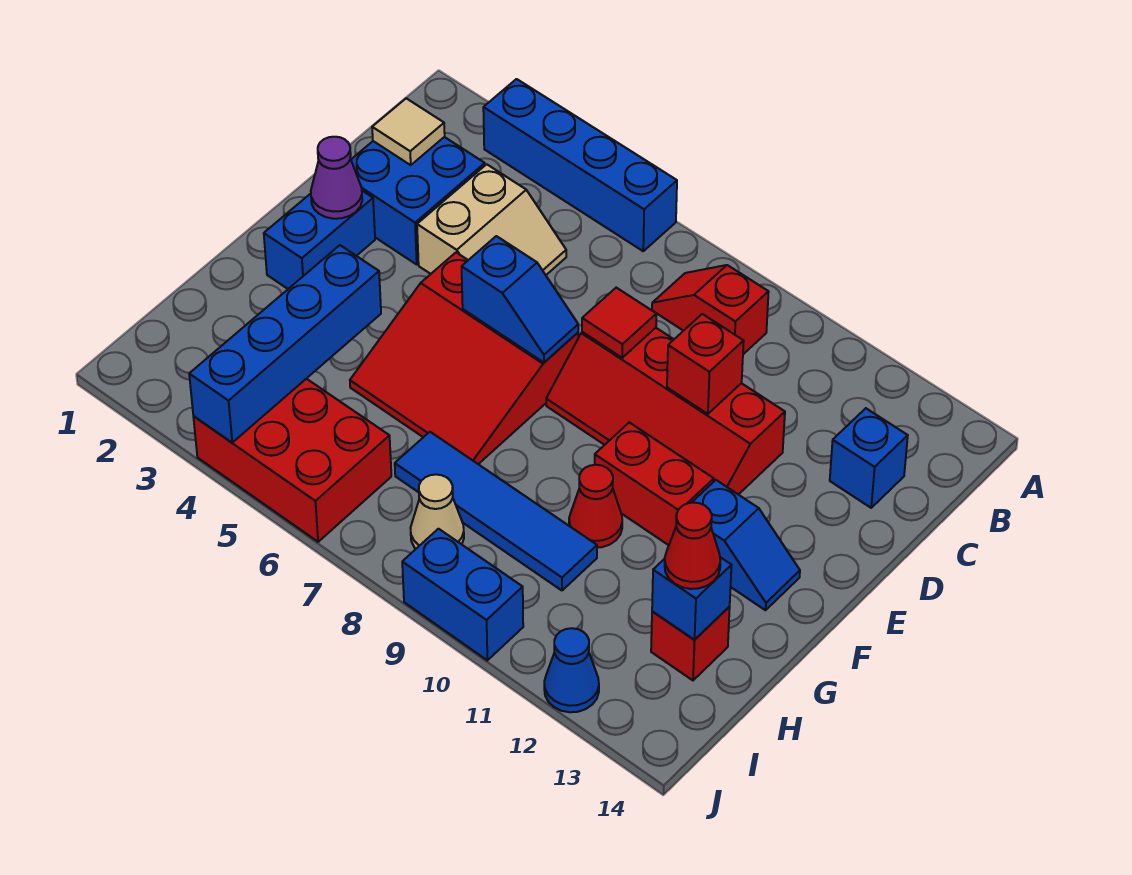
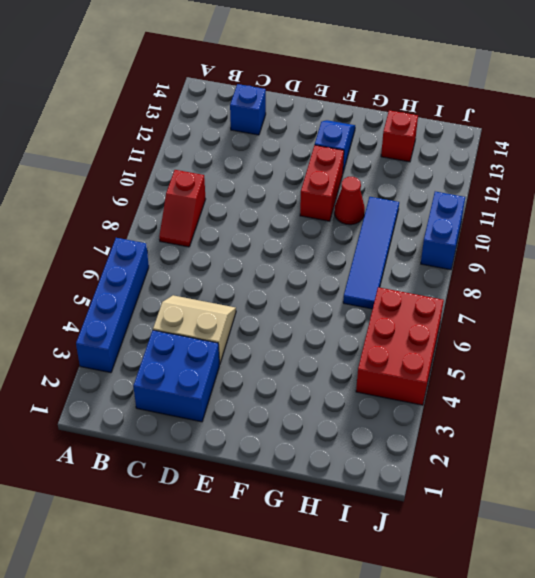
none -> red 2x4 slope [546,328,785,495]
none -> blue 1x2 brick [264,191,375,289]
none -> red 3x3 slope [350,252,578,464]

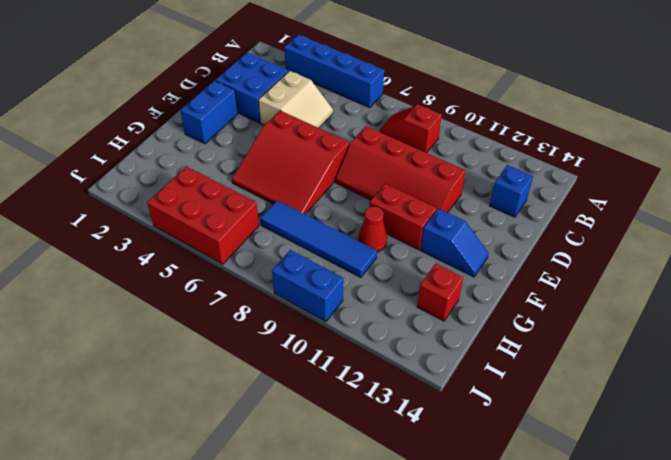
none -> tan 1x1 cone [411,474,464,549]
none -> blue 1x1 cone [544,628,599,712]
none -> tan 1x1 tile [372,98,445,165]

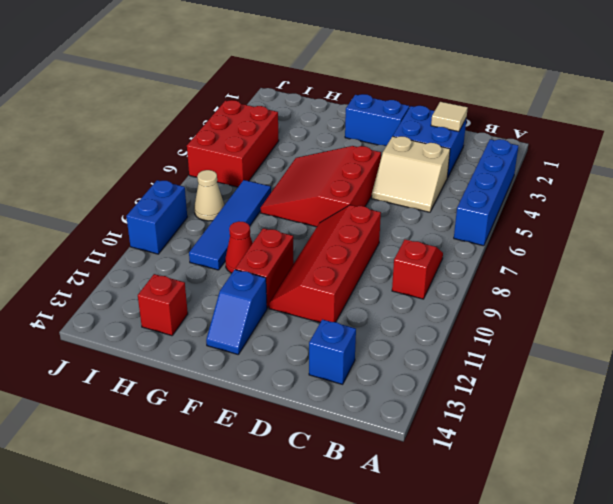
none -> blue 1x1 cone [544,628,599,712]
none -> red 1x1 tile [582,288,656,358]
none -> red 1x1 brick [667,314,744,414]

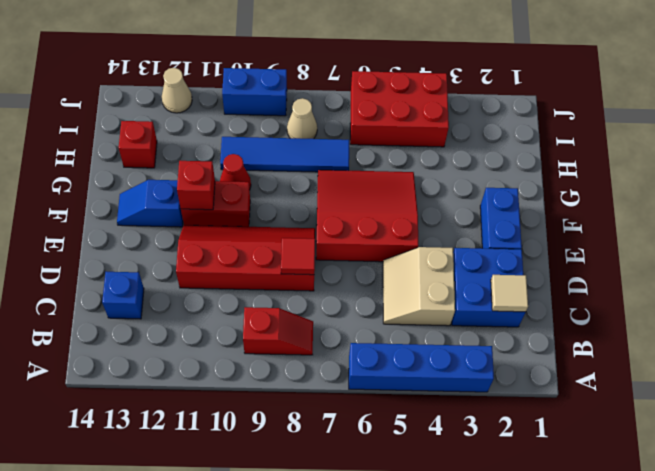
red 1x1 brick [177,161,215,210] -> red 1x1 brick moved to [667,314,744,414]
tan 1x1 cone [162,68,192,113] -> blue 1x1 cone [544,628,599,712]
none -> purple 1x1 cone [311,137,362,219]
none -> blue 1x2 slope [462,236,578,362]
none -> blue 1x4 brick [189,245,381,442]

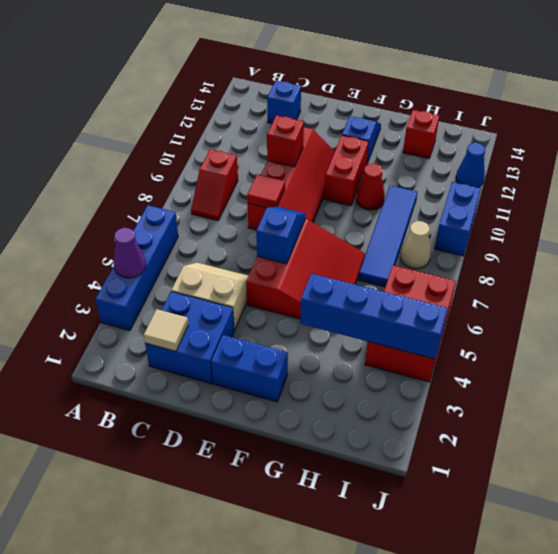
purple 1x1 cone [114,228,146,278] -> purple 1x1 cone moved to [311,137,362,219]
none -> blue 1x1 brick [652,557,732,640]
none -> red 1x1 cone [665,503,720,589]

